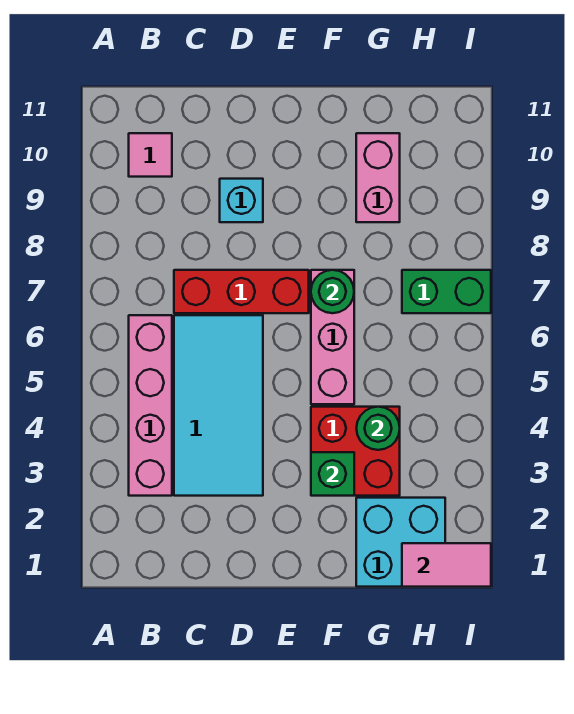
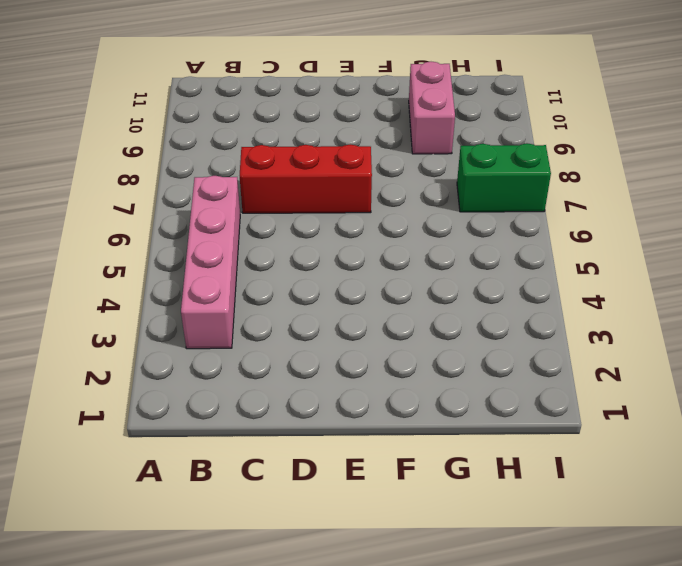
none -> pink 1x1 tile [129,133,172,177]
none -> cyan 2x4 tile [174,315,263,496]
none -> cyan 1x1 brick [220,179,263,222]

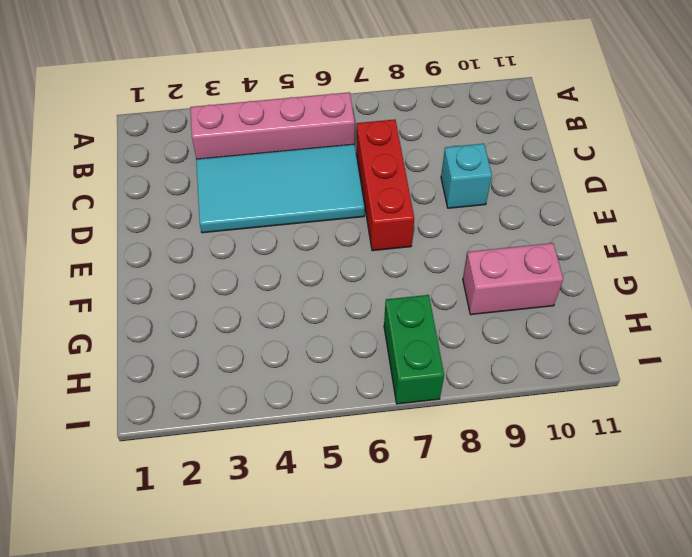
none -> pink 1x1 tile [129,133,172,177]
none -> red 2x2 brick [311,407,400,496]
none -> pink 1x3 brick [311,270,354,404]

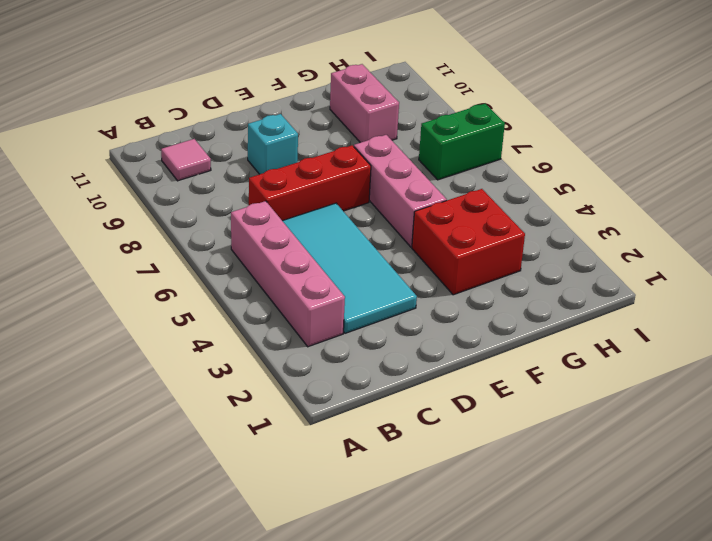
none -> cyan 2x2 brick [356,498,445,587]
none -> green 1x1 brick [311,452,354,496]
none -> green 1x1 round brick [311,270,354,313]

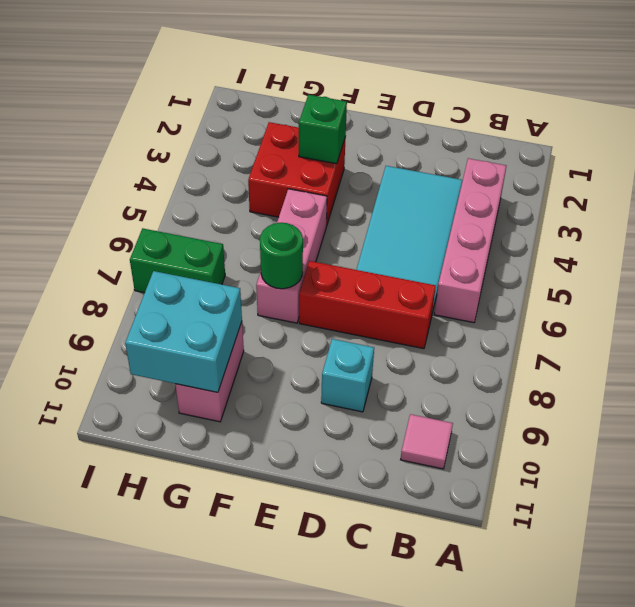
cyan 2x2 brick [125,271,242,392] -> cyan 2x2 brick moved to [356,498,445,587]
none -> green 1x1 round brick [356,407,400,450]
none -> pink 1x2 tile [402,543,491,587]

